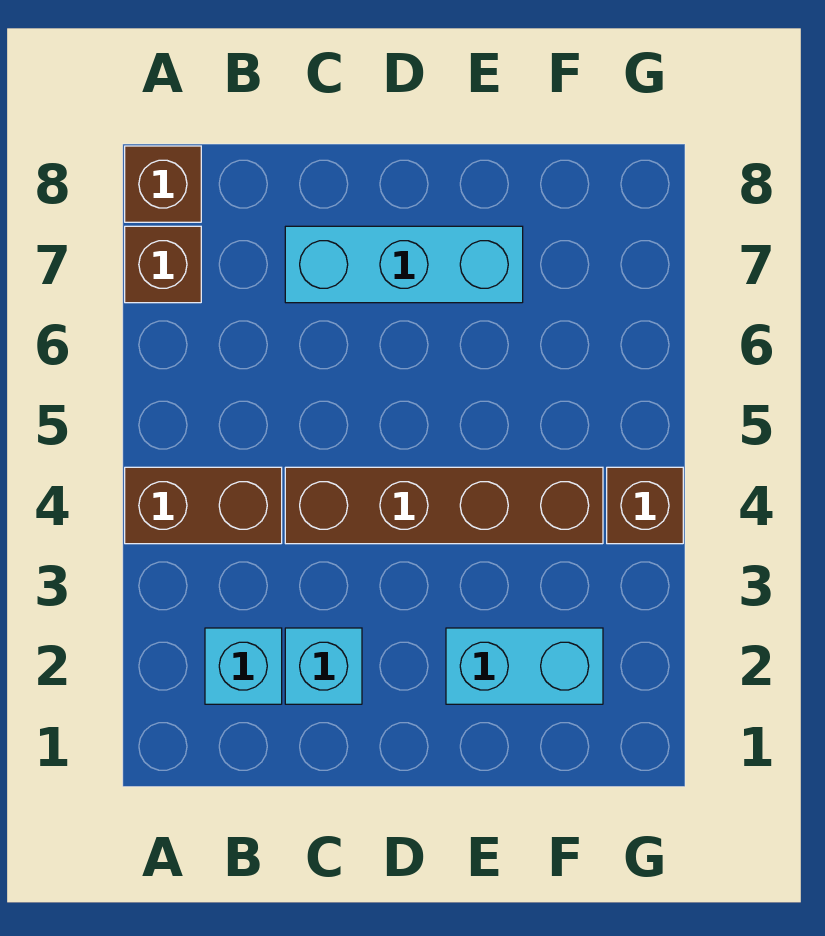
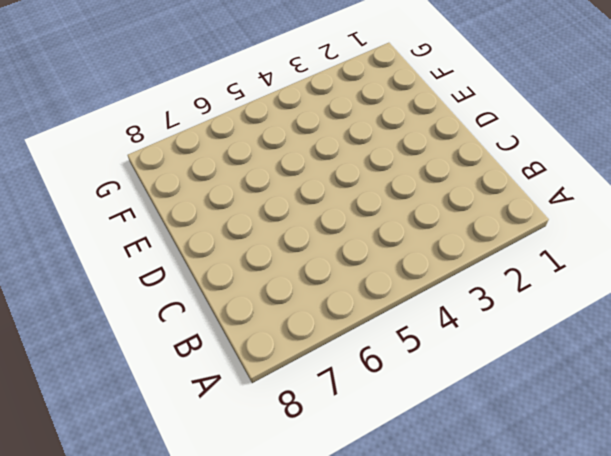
none -> brown 1x2 brick [125,467,282,544]
none -> brown 1x1 brick [125,226,201,303]

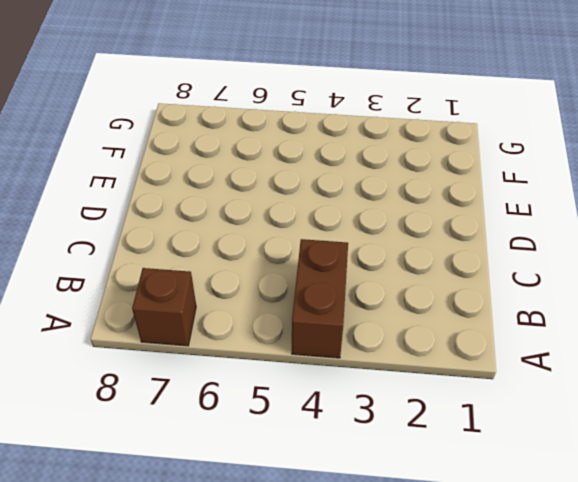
none -> brown 1x1 brick [125,146,201,222]
none -> cyan 1x1 brick [205,628,282,704]

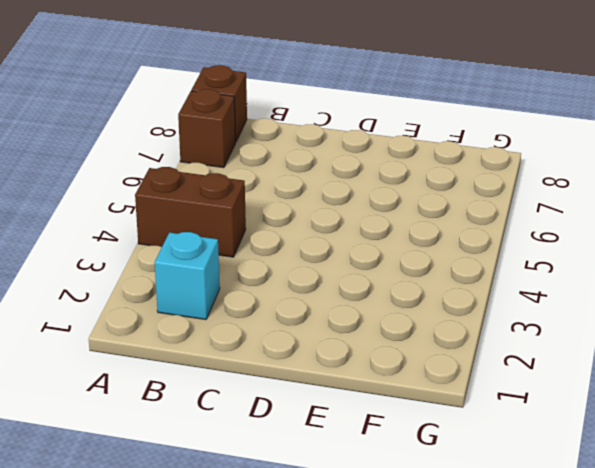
none -> cyan 1x1 brick [285,628,362,704]
none -> brown 1x4 brick [285,467,603,544]

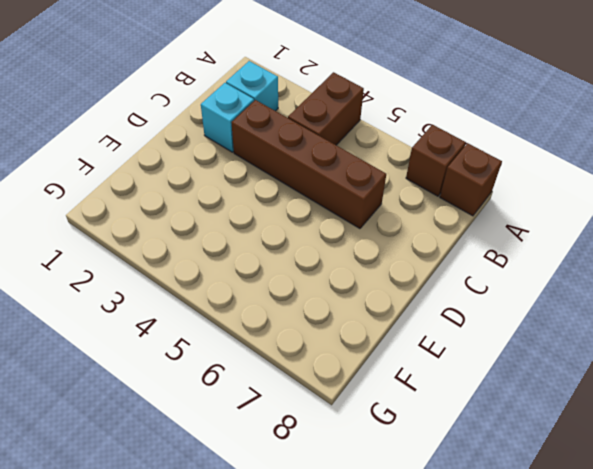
brown 1x4 brick [231,100,386,229] -> brown 1x4 brick turned to [285,467,603,544]
none -> cyan 1x3 brick [285,226,523,303]
none -> cyan 1x2 brick [446,628,603,704]

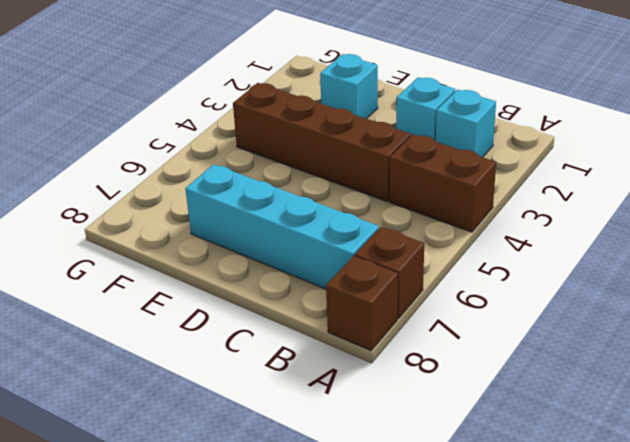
cyan 1x4 brick [185,164,379,289] -> cyan 1x3 brick [285,226,523,303]
cyan 1x1 brick [320,54,378,119] -> cyan 1x2 brick [446,628,603,704]
none -> brown 1x1 brick [607,467,683,544]

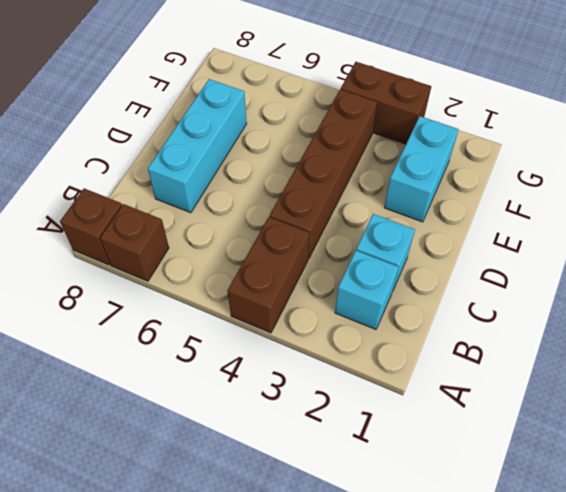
brown 1x2 brick [341,62,431,144] -> brown 1x1 brick [607,467,683,544]

